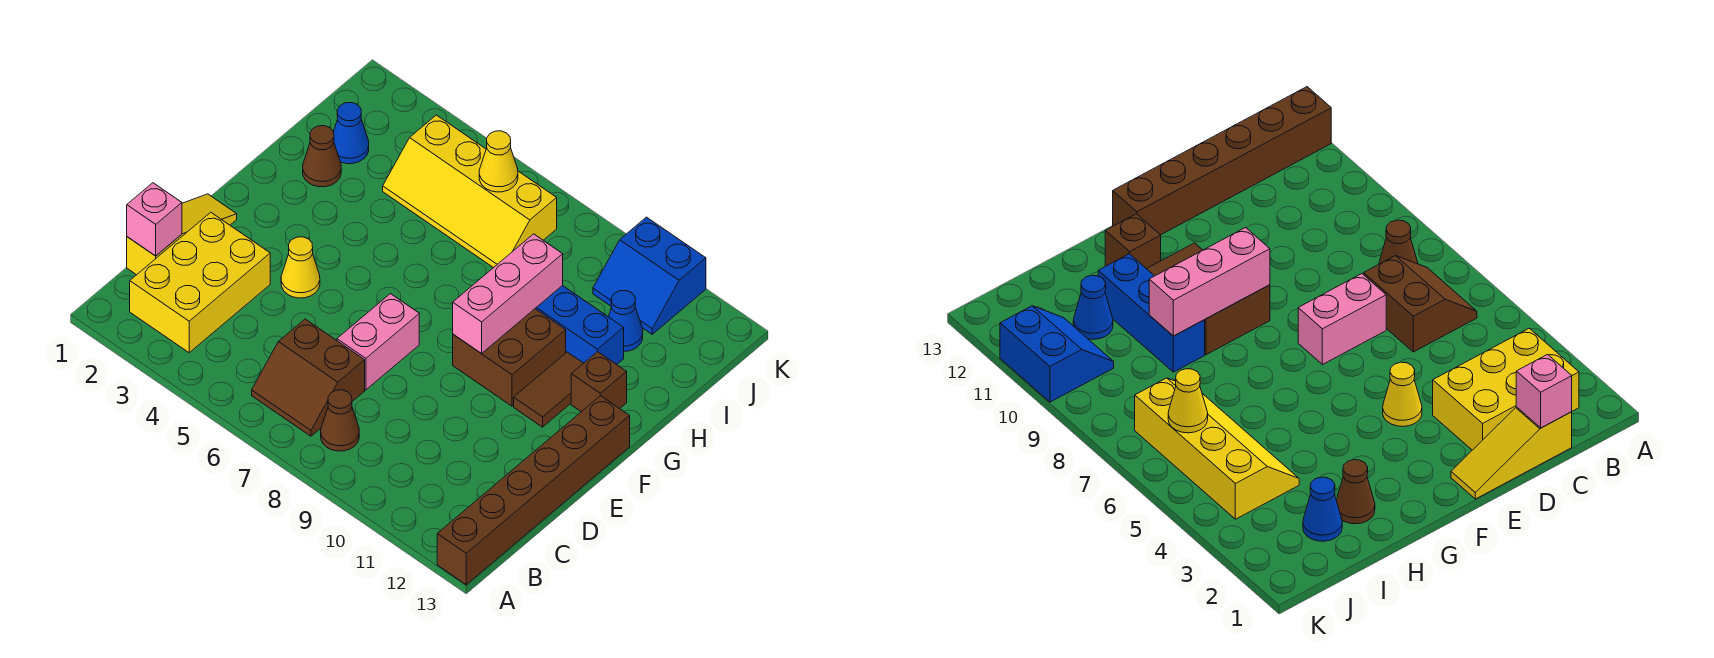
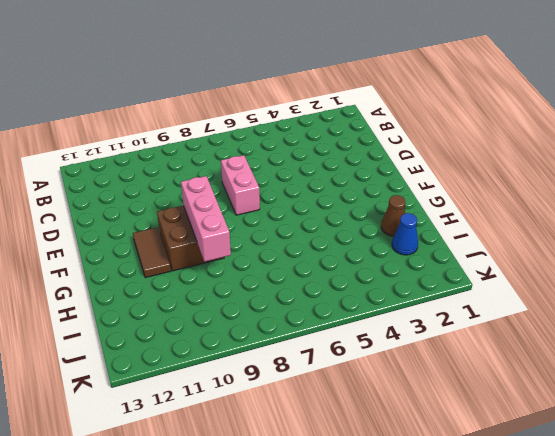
none -> brown 1x6 brick [437,396,630,585]
none -> yellow 2x3 brick [130,212,270,353]
none -> brown 2x2 slope [252,319,365,436]

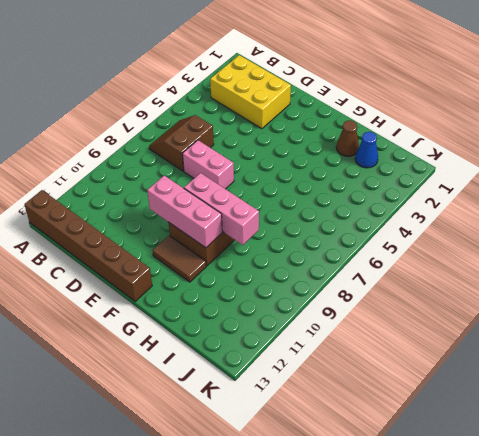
pink 1x3 brick [147,175,222,248] -> none
none -> brown 1x1 cone [321,390,359,451]
none -> yellow 1x3 slope [127,194,237,275]
none -> yellow 1x1 cone [281,237,320,298]

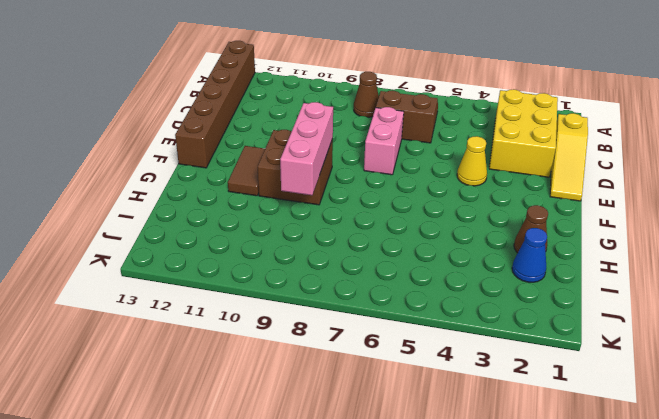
none -> brown 1x1 brick [571,352,627,412]
none -> blue 1x3 brick [535,285,624,365]
none -> yellow 2x4 slope [383,115,557,268]

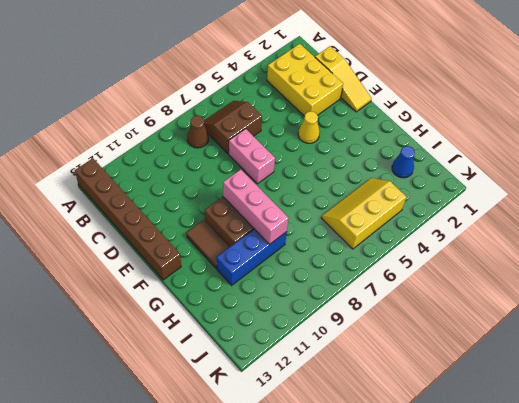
yellow 2x3 slope [322,178,406,249] -> yellow 2x4 slope [383,115,557,268]
none -> brown 1x1 brick [571,352,627,412]
none -> brown 1x1 cone [303,126,341,187]
none -> blue 1x1 cone [608,290,643,351]

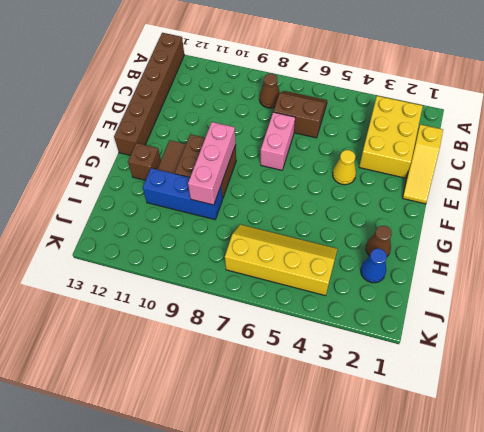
none -> blue 1x1 cone [608,290,643,351]
none -> blue 2x2 slope [593,217,706,334]
none -> pink 1x1 brick [127,183,182,256]

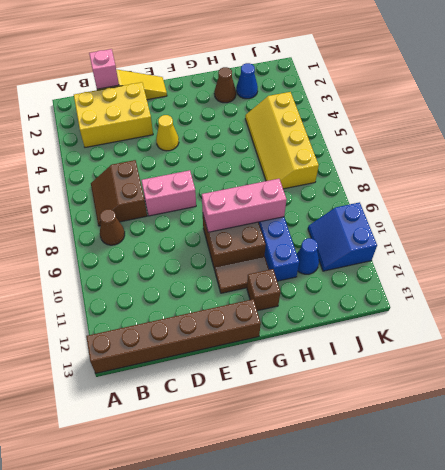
none -> yellow 1x1 cone [479,131,518,192]

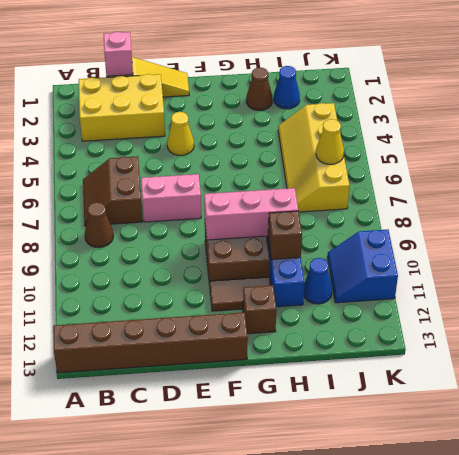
brown 1x1 brick [268,211,302,260] -> none

